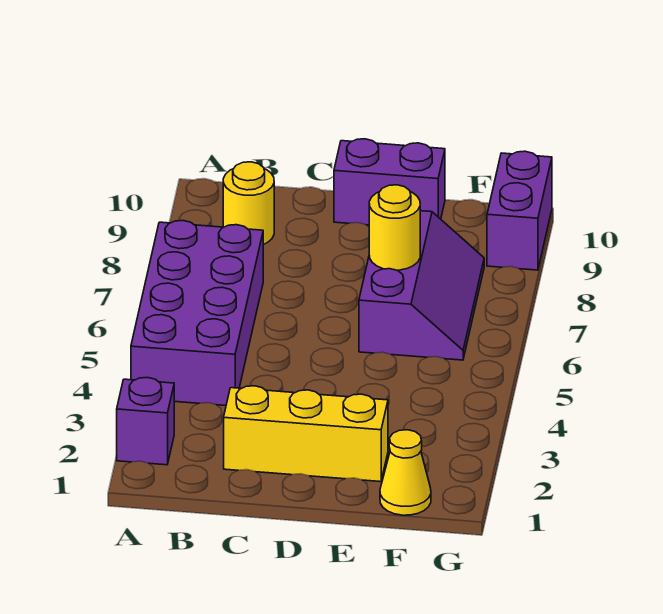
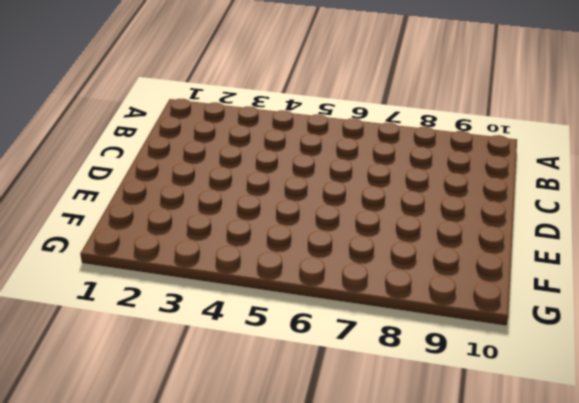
none -> purple 1x1 brick [117,377,174,465]
none -> purple 2x4 brick [131,221,263,406]

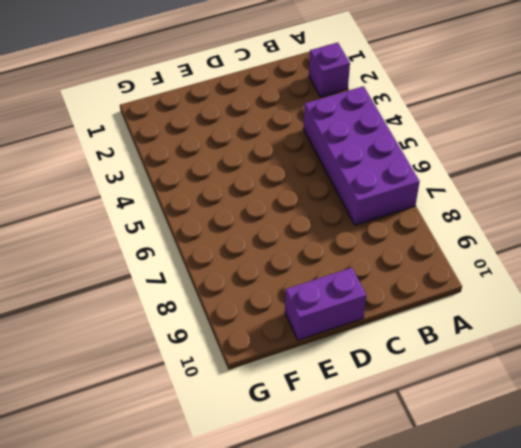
none -> yellow 1x1 round brick [223,162,274,244]
none -> yellow 1x3 brick [224,386,388,482]

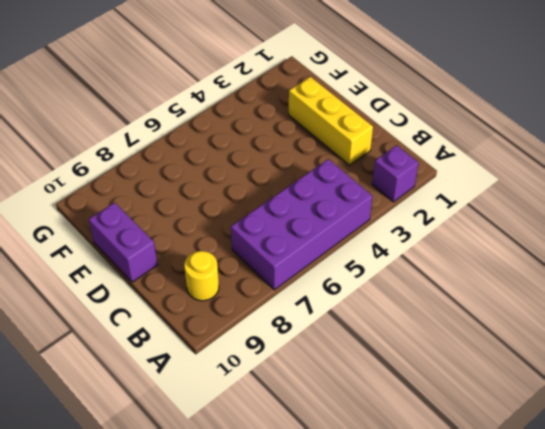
none -> purple 2x3 slope [359,211,484,360]
none -> yellow 1x1 cone [380,430,431,515]

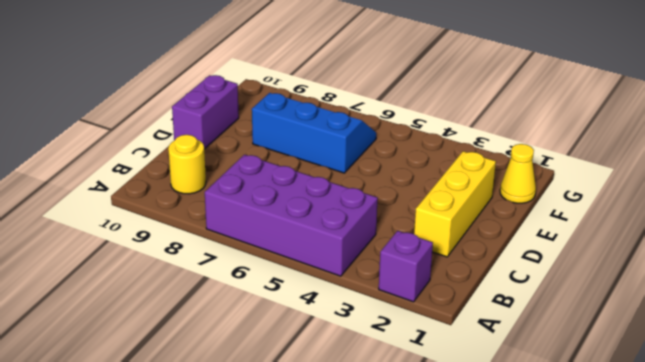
blue 2x3 slope [252,93,376,173] -> purple 2x3 slope [359,211,484,360]
none -> purple 1x2 brick [487,151,552,270]
none -> yellow 1x1 round brick [369,185,420,270]

